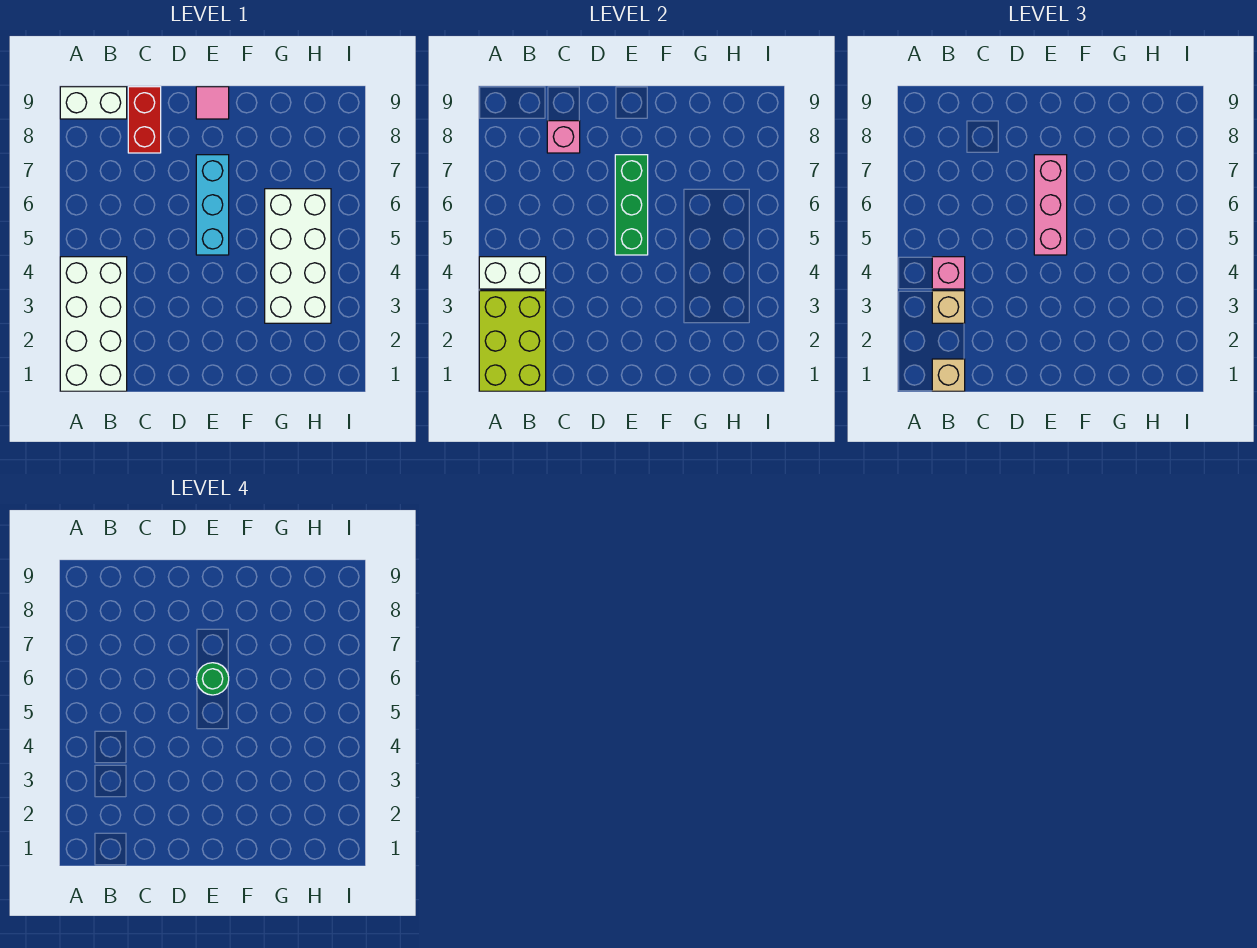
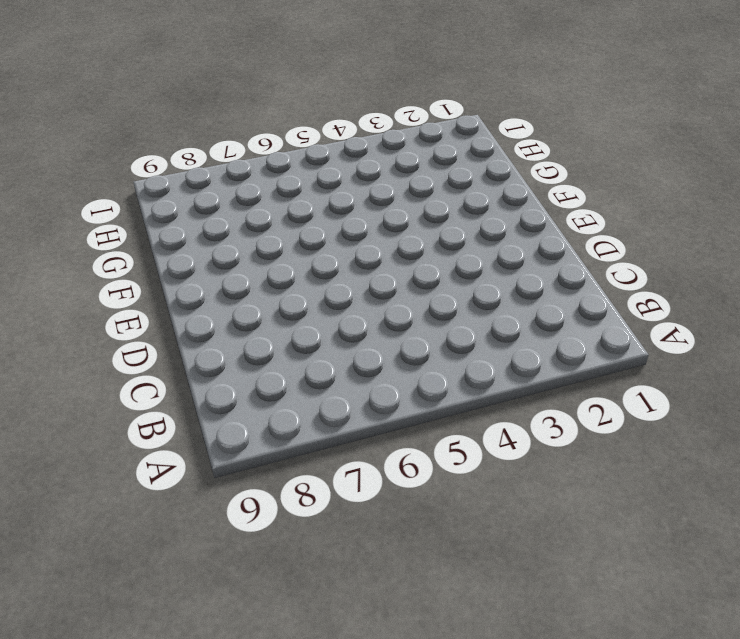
none -> white 2x4 brick [60,257,127,391]
none -> white 1x2 brick [60,87,127,119]
none -> red 1x2 brick [128,87,161,153]

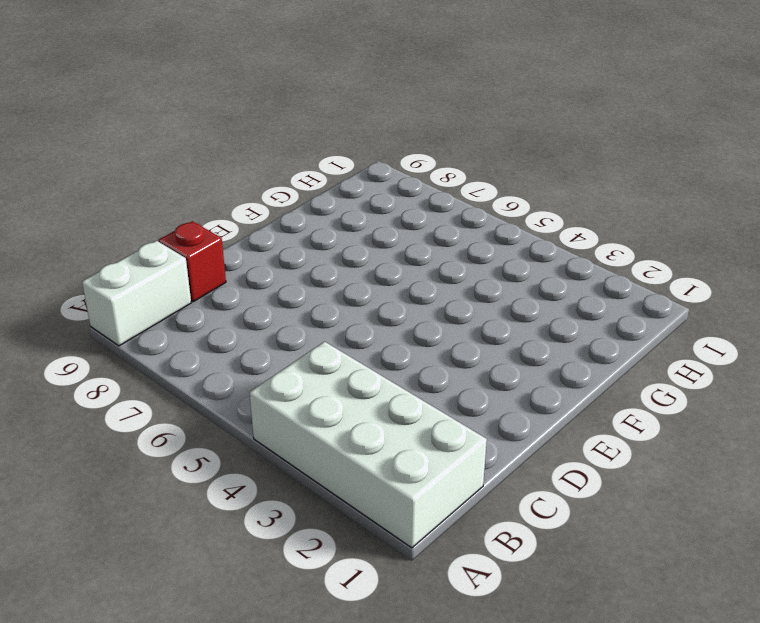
red 1x1 brick [158,221,226,302] -> red 1x2 brick [128,87,161,153]
none -> cyan 1x3 brick [196,155,229,255]
none -> pink 1x1 tile [196,87,229,119]
none -> white 2x4 brick [265,189,331,323]

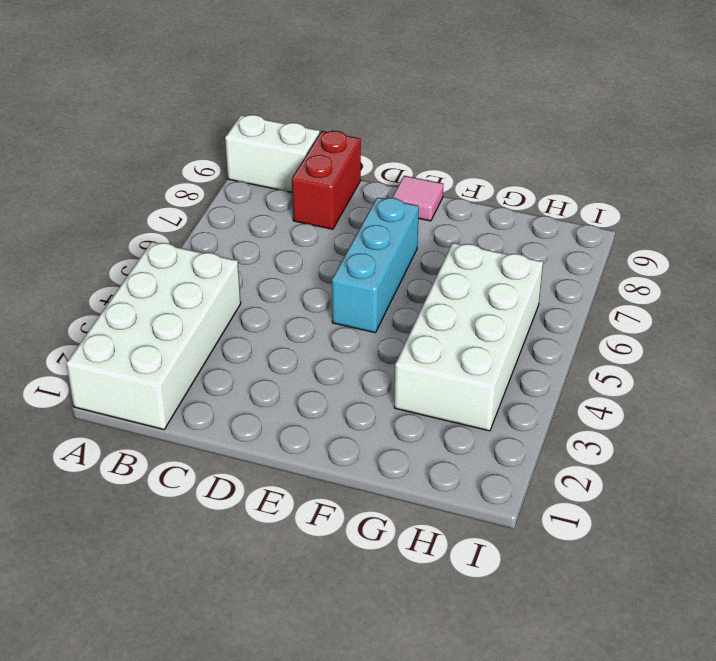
none -> lime 2x3 brick [479,291,546,391]
none -> white 1x2 brick [479,257,546,289]
none -> pink 1x1 brick [547,121,580,153]

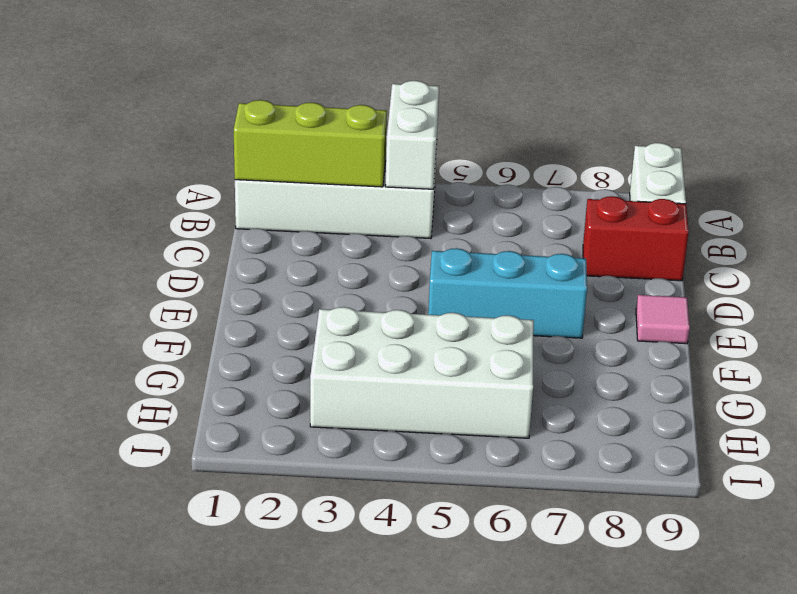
lime 1x3 brick [234,100,387,187] -> lime 2x3 brick [479,291,546,391]
none -> pink 1x1 brick [547,121,580,153]
none -> green 1x3 brick [615,155,648,255]
none -> tan 1x1 brick [932,359,965,391]

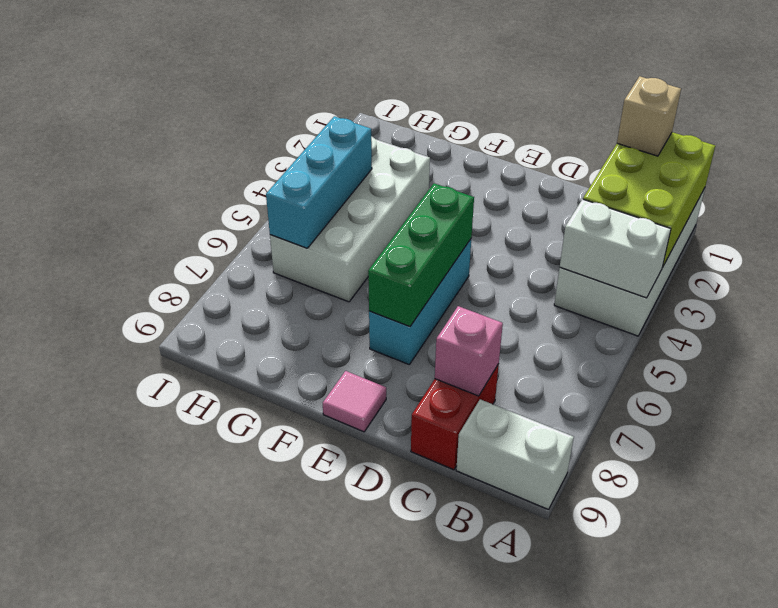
cyan 1x3 brick [266,116,372,248] -> none
none -> tan 1x1 brick [932,291,965,323]
none -> pink 1x1 brick [932,257,965,289]
none -> pink 1x3 brick [1034,155,1067,255]

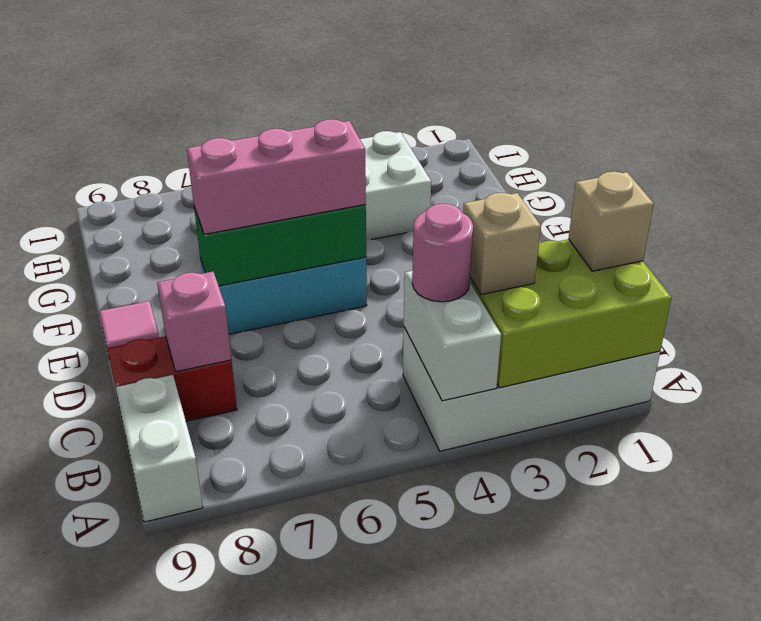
pink 1x1 round brick [412,204,473,302] -> pink 1x1 brick [932,257,965,289]
none -> green 1x1 round brick [196,663,229,695]

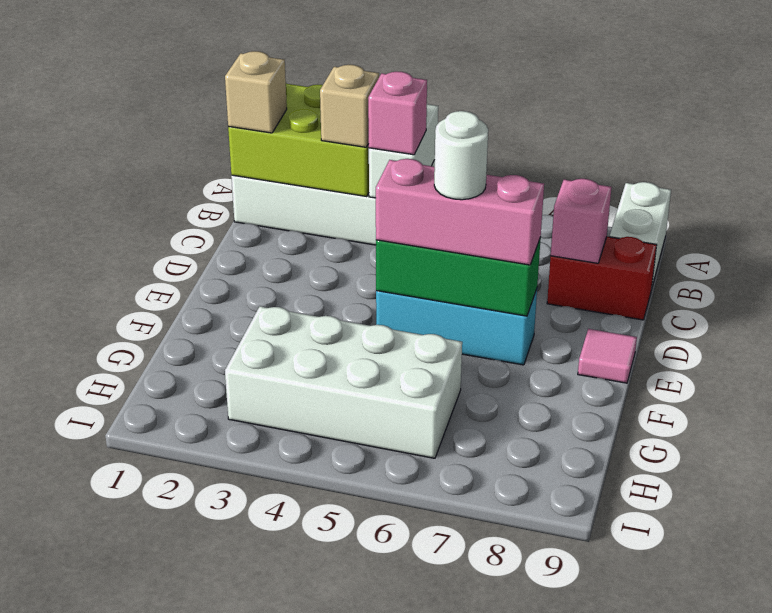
white 1x1 round brick [434,111,488,200] -> green 1x1 round brick [196,663,229,695]

